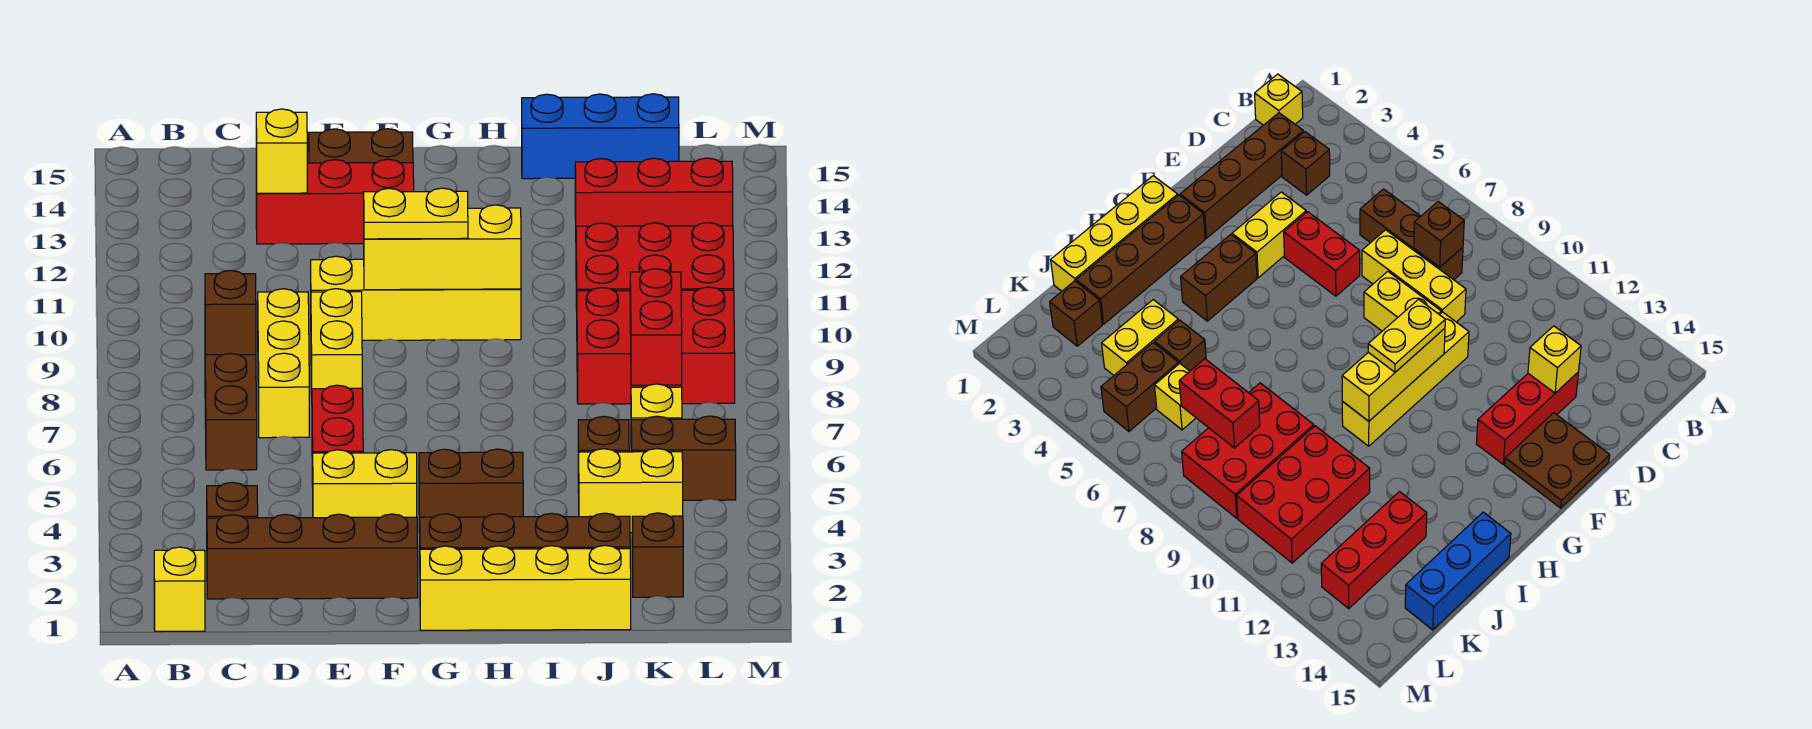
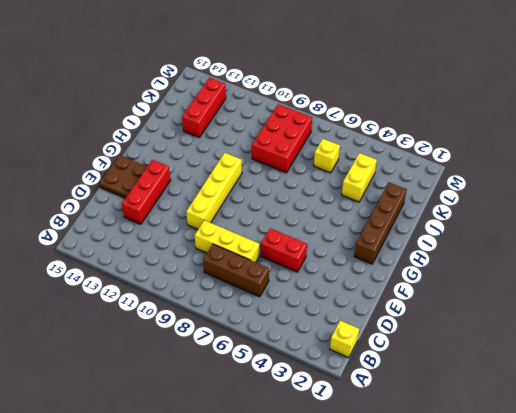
none -> brown 1x4 brick [207,514,418,599]
none -> brown 1x1 brick [207,482,258,518]
none -> yellow 1x2 brick [313,450,417,518]

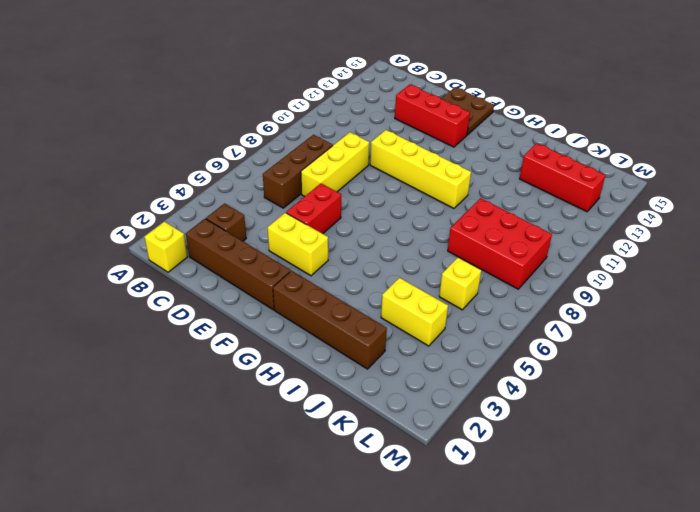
none -> yellow 1x2 brick [311,289,362,395]
none -> yellow 1x4 brick [420,545,631,630]
none -> brown 1x2 brick [419,449,523,533]

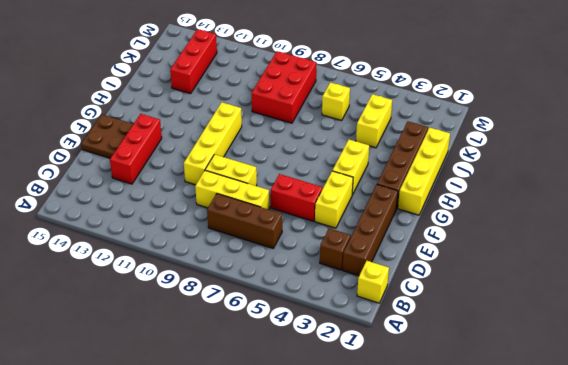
yellow 1x2 brick [332,140,369,195] -> brown 1x2 brick [419,449,523,533]
none -> blue 1x3 brick [522,94,679,179]
none -> brown 1x1 brick [578,416,629,494]
none -> red 2x3 brick [576,223,734,310]

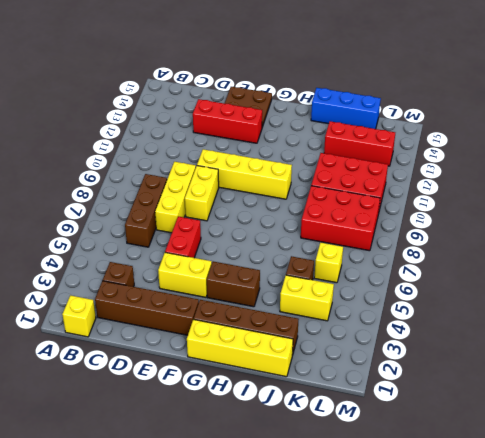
none -> brown 1x1 brick [632,513,683,597]
none -> brown 1x2 brick [631,416,736,500]
none -> brown 1x1 brick [205,270,256,355]

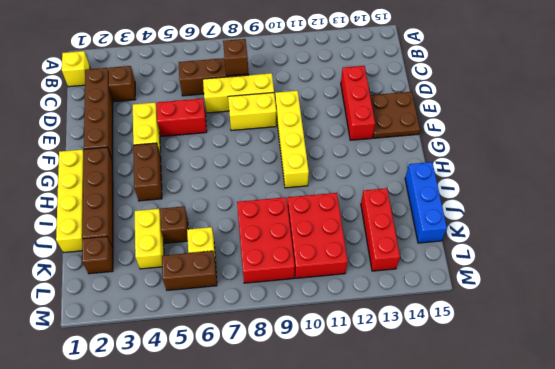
brown 1x2 brick [162,251,217,290] -> brown 1x2 brick turned to [631,416,736,500]
none -> yellow 1x1 brick [256,109,307,193]
none -> yellow 1x3 brick [364,205,521,290]
none -> red 1x2 brick [630,269,682,385]

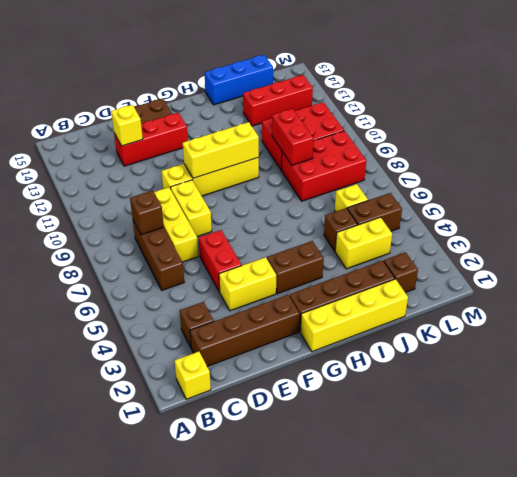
red 1x2 brick [272,109,314,165] -> red 1x2 brick moved to [630,269,682,385]
none -> yellow 1x2 plate [364,188,468,239]

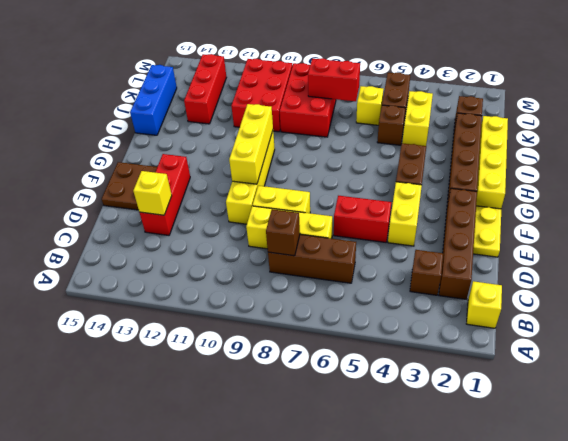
yellow 1x2 plate [473,206,501,257] -> yellow 1x2 plate moved to [364,188,468,239]

